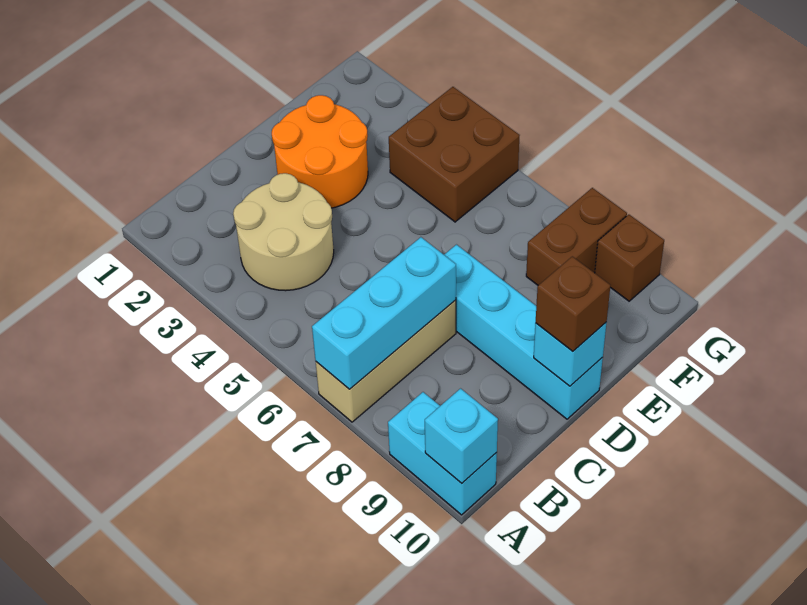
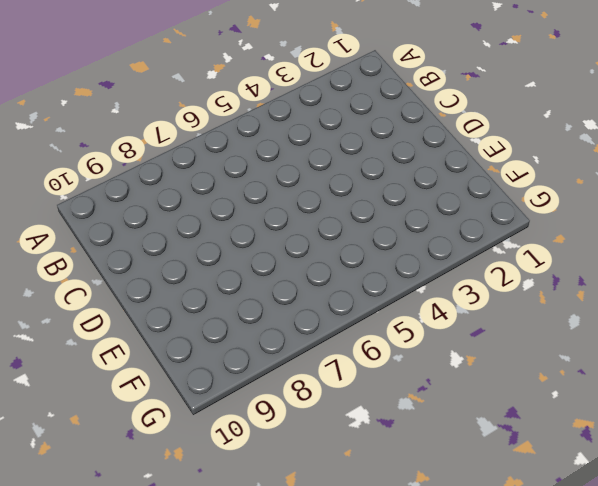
none -> tan 1x3 brick [316,300,456,422]
none -> cyan 1x2 brick [388,392,497,515]
none -> tan 2x2 round brick [233,173,334,291]

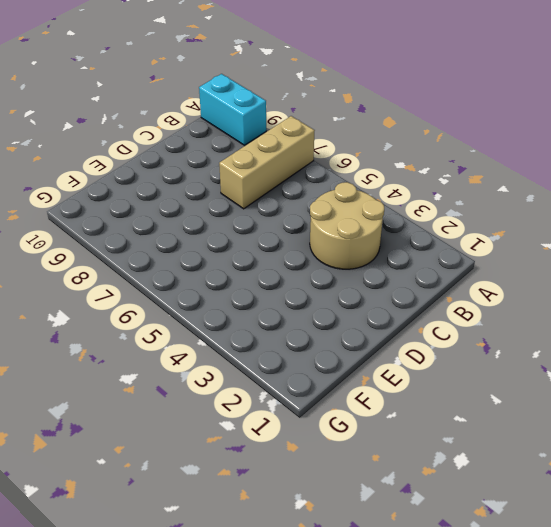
none -> orange 2x2 round brick [272,95,368,208]
none -> cyan 1x4 brick [444,245,603,419]
none -> brown 2x2 brick [389,87,520,222]

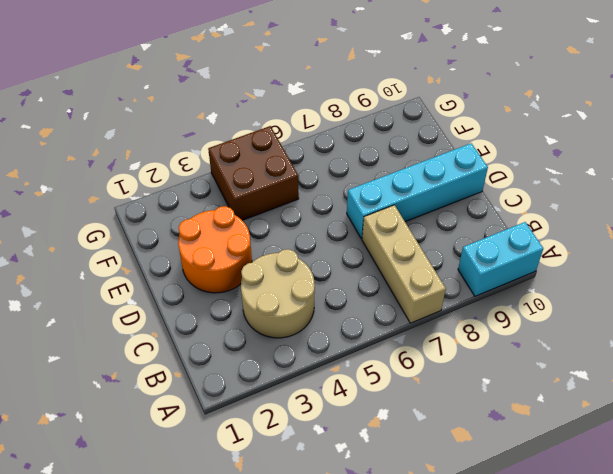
none -> brown 1x2 brick [526,188,627,285]
none -> brown 1x1 brick [595,215,664,301]
none -> cyan 1x3 brick [312,237,456,389]

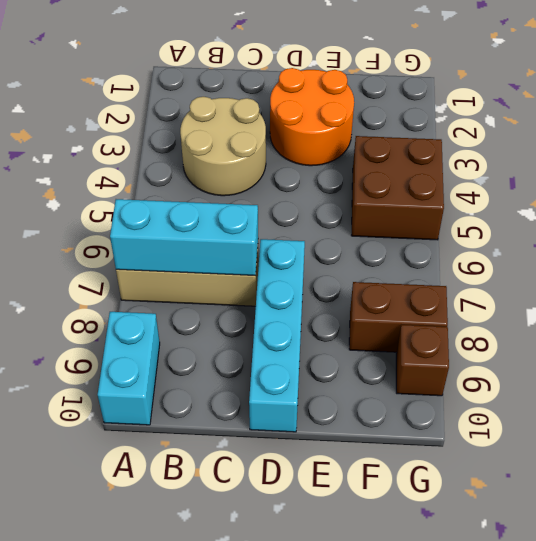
none -> cyan 1x1 brick [425,389,498,483]
none -> cyan 1x1 brick [534,322,607,386]
none -> brown 1x1 brick [536,256,610,351]

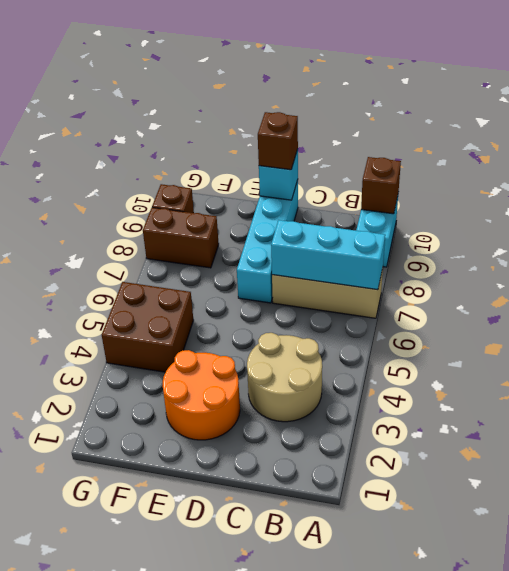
brown 1x1 brick [361,157,401,214] -> cyan 1x1 brick [425,389,498,483]

